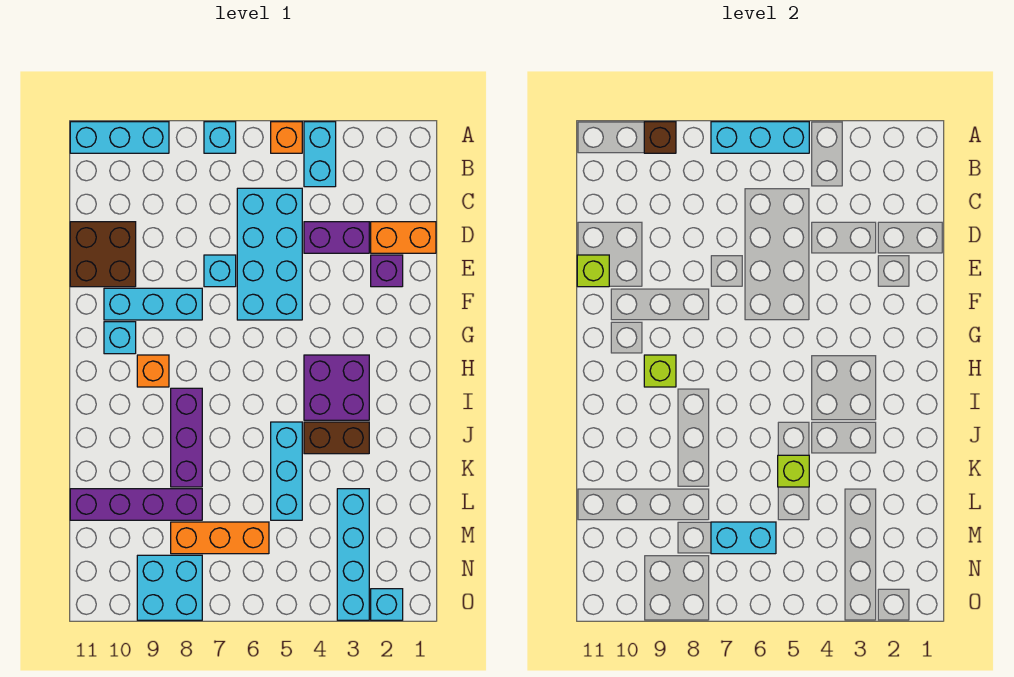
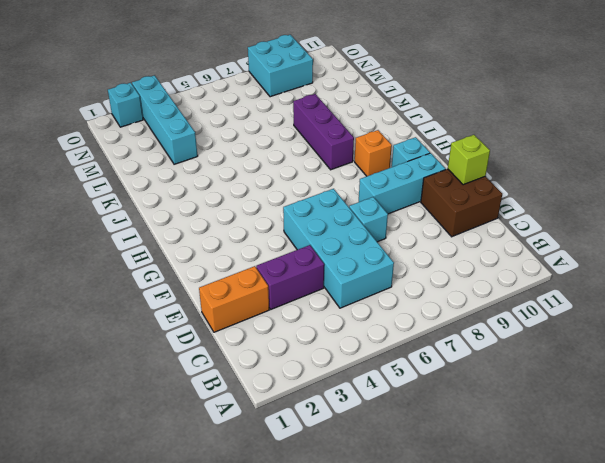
none -> cyan 1x2 brick [304,122,336,187]
none -> orange 1x1 brick [271,122,302,153]
none -> cyan 1x1 brick [204,122,236,153]

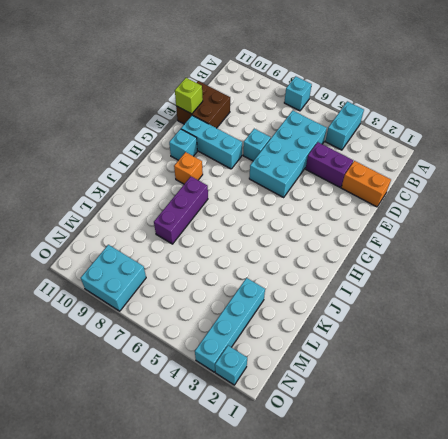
none -> orange 1x1 brick [271,122,302,153]
none -> cyan 1x3 brick [70,122,169,153]
none -> purple 1x1 brick [371,255,403,287]

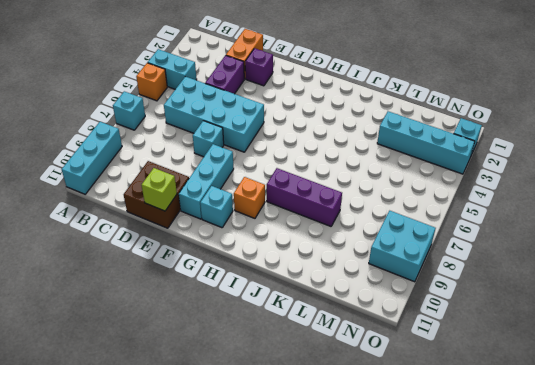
none -> purple 2x2 brick [304,355,369,420]
none -> brown 1x2 brick [304,422,369,454]
none -> cyan 1x3 brick [271,422,302,520]

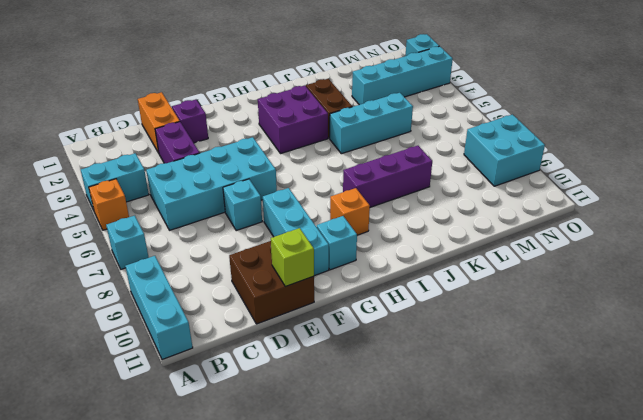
none -> purple 1x4 brick [70,489,202,520]
none -> orange 1x3 brick [171,522,269,554]
none -> cyan 1x3 brick [711,122,809,153]

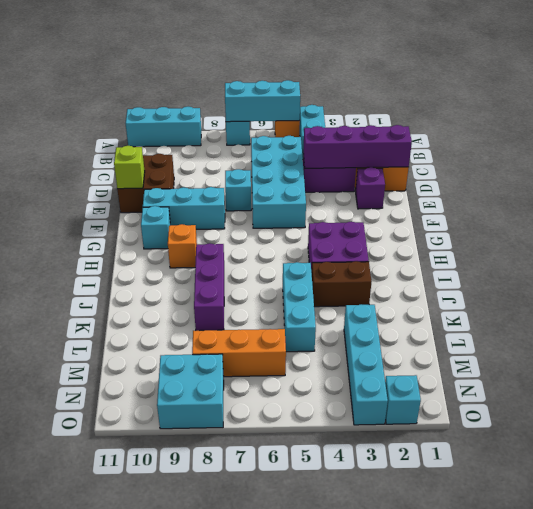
purple 1x4 brick [303,125,412,168] -> purple 1x4 brick moved to [70,489,202,520]
none -> brown 1x1 brick [644,122,676,153]
none -> lime 1x1 brick [644,355,676,387]
none -> lime 1x1 brick [778,455,809,487]

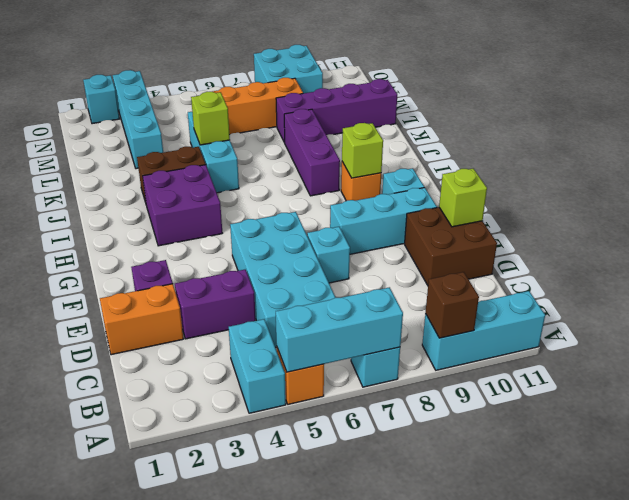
none -> cyan 1x2 brick [711,522,776,554]

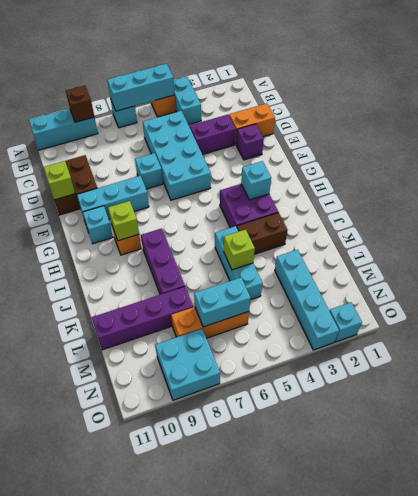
cyan 1x1 brick [241,161,271,200] -> none

